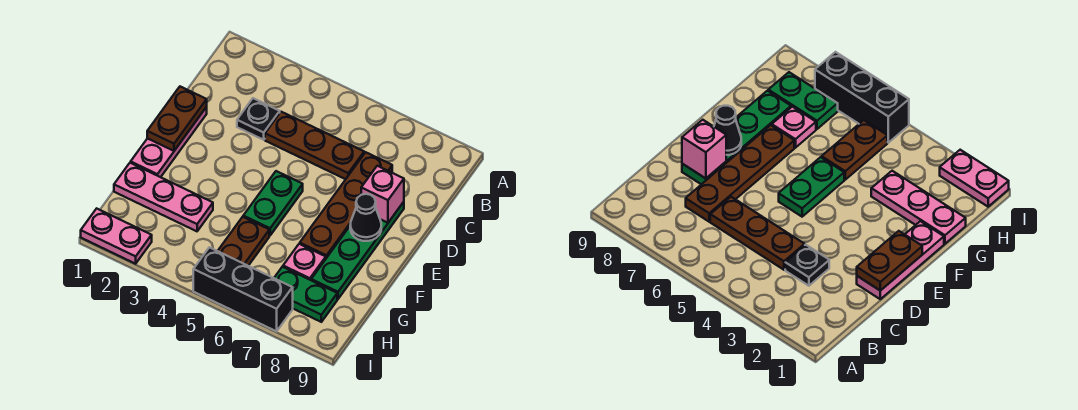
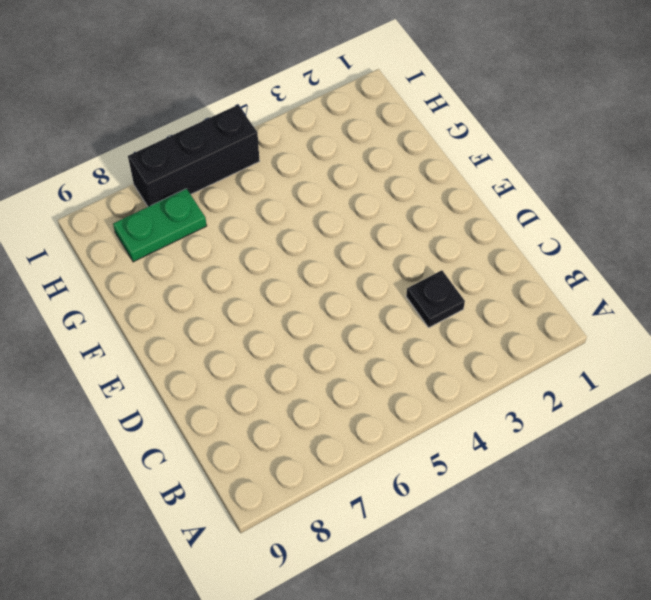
none -> brown 1x3 plate [265,112,364,179]
none -> brown 1x4 plate [300,152,392,258]
none -> pink 1x3 plate [131,107,207,177]

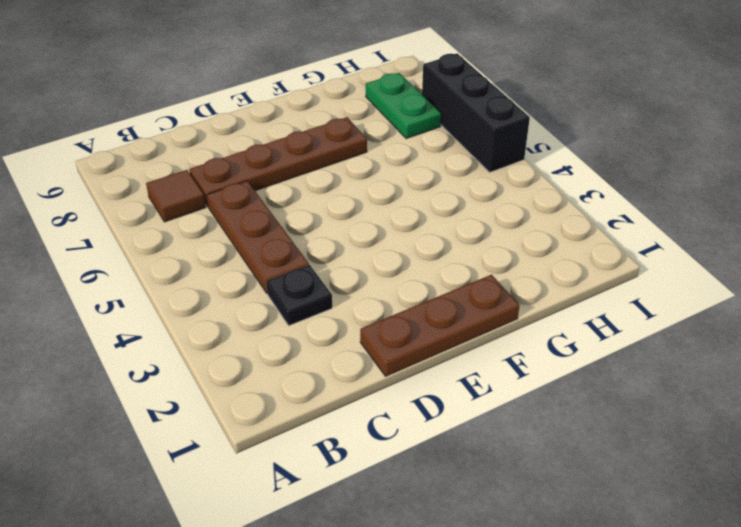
brown 1x1 tile [146,170,206,222] -> none
brown 1x3 plate [360,275,520,376] -> pink 1x3 plate [131,107,207,177]
none -> green 1x4 plate [311,202,404,299]
none -> green 1x2 plate [243,171,303,235]
none -> pink 1x3 plate [114,163,213,231]

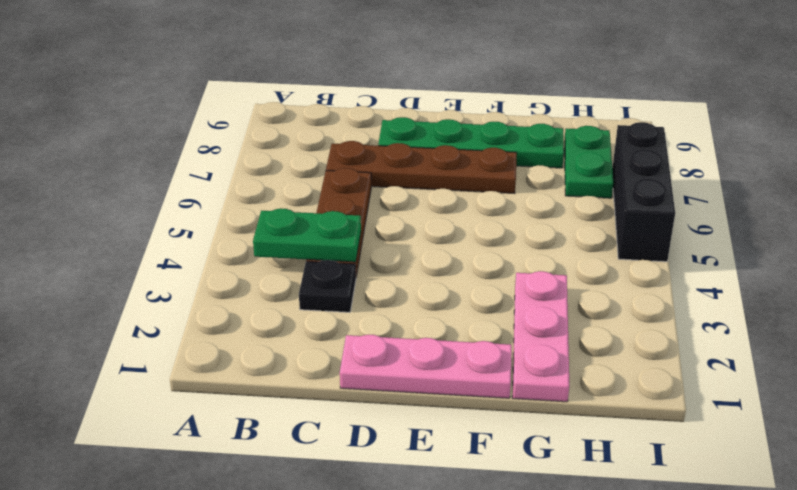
green 1x2 plate [253,208,361,262] -> green 1x2 plate moved to [243,171,303,235]
none -> brown 1x2 plate [218,217,269,266]
none -> pink 1x1 plate [283,244,326,280]
none -> pink 1x2 plate [81,209,152,264]

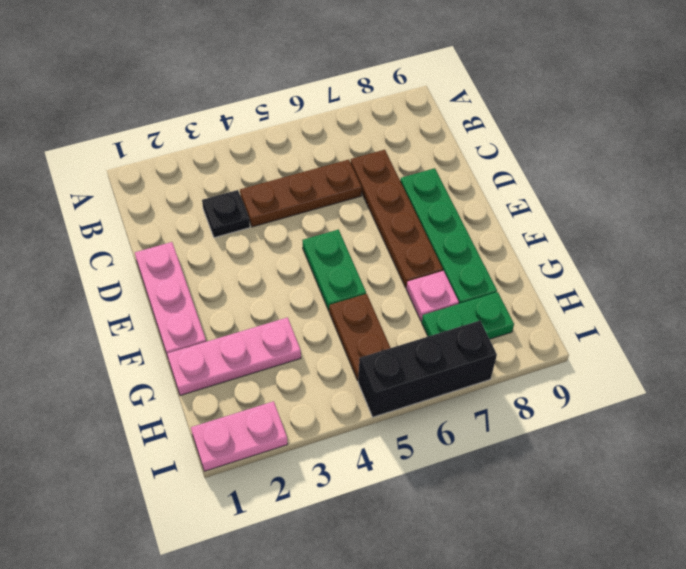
none -> brown 1x2 plate [147,87,207,151]
none -> pink 1x1 brick [361,166,404,223]
none -> black 1x1 cone [350,194,381,241]

